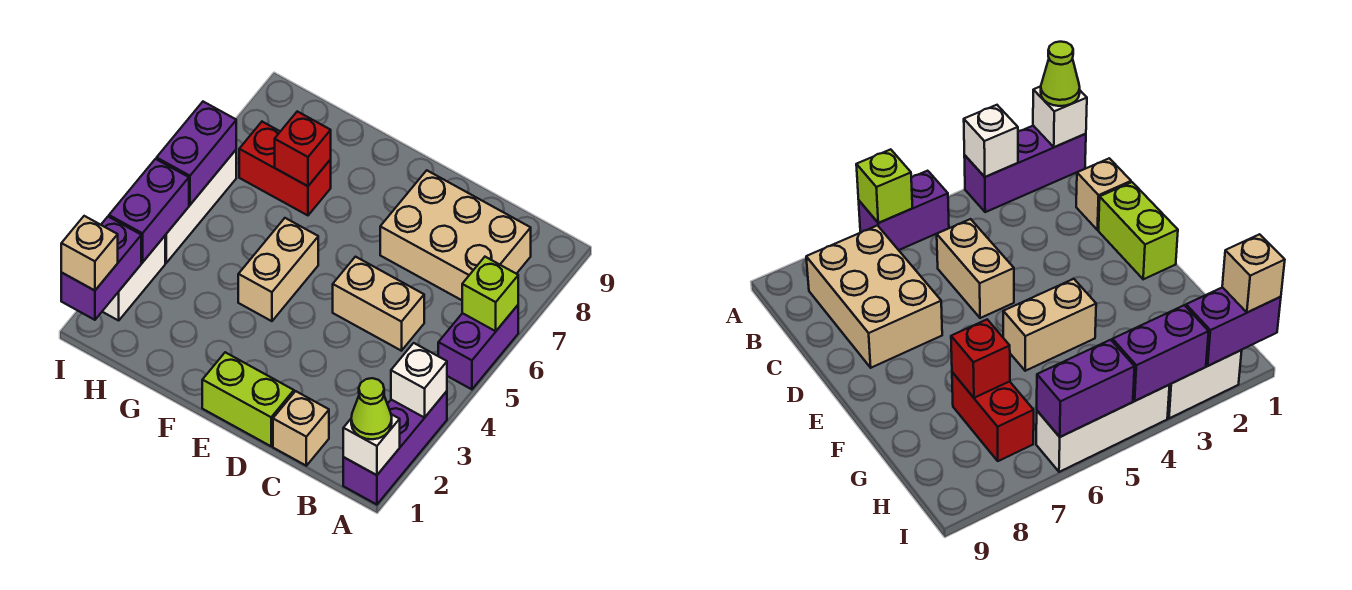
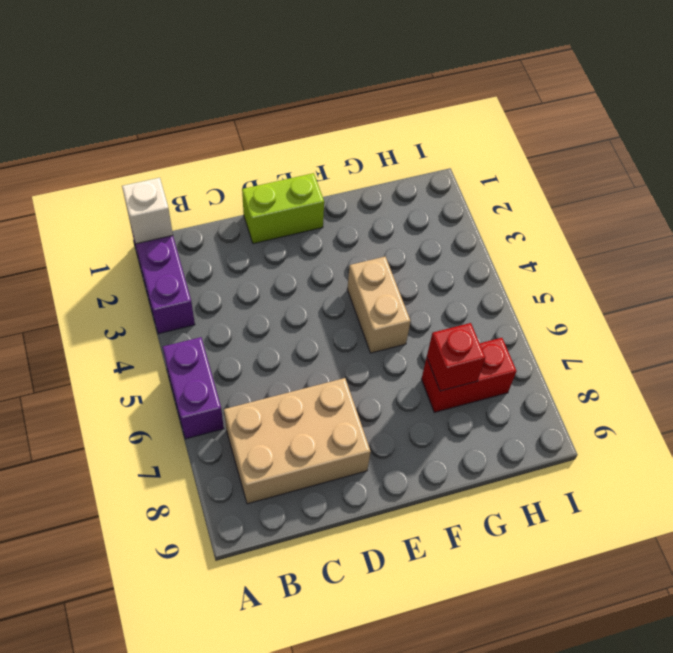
none -> tan 1x1 brick [273,391,329,466]
none -> tan 1x2 brick [333,257,424,351]
none -> white 1x2 brick [102,236,165,320]

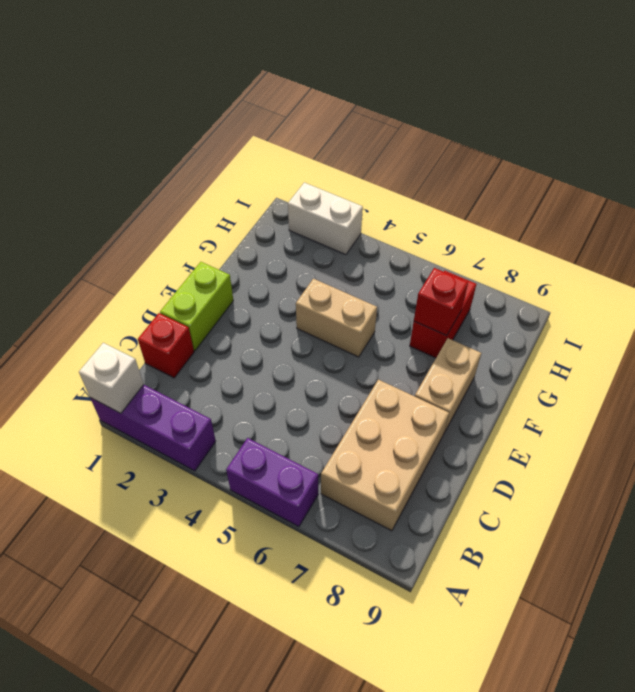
red 1x1 brick [138,313,194,378] -> tan 1x1 brick [273,391,329,466]
tan 1x2 brick [415,338,481,433] -> tan 1x2 brick moved to [333,257,424,351]
none -> white 1x3 brick [165,150,236,263]
none -> white 1x1 brick [391,343,447,418]
none -> lime 1x1 brick [462,257,518,331]

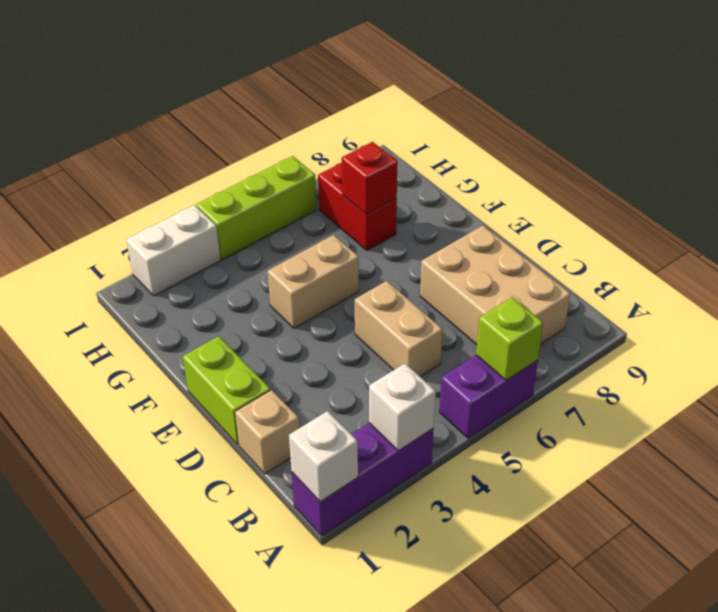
lime 1x3 brick [196,156,317,260] -> white 1x3 brick [165,150,236,263]
none -> purple 1x2 brick [61,217,141,320]
none -> purple 1x2 brick [109,159,189,262]
none -> purple 1x2 brick [157,102,236,205]

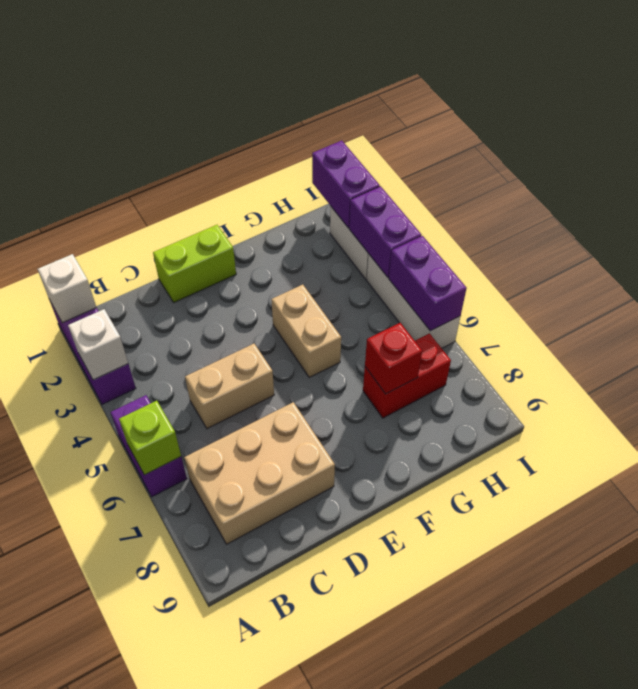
none -> tan 1x1 brick [273,391,329,466]
none -> lime 1x1 cone [351,378,392,439]
none -> tan 1x1 brick [61,216,118,291]

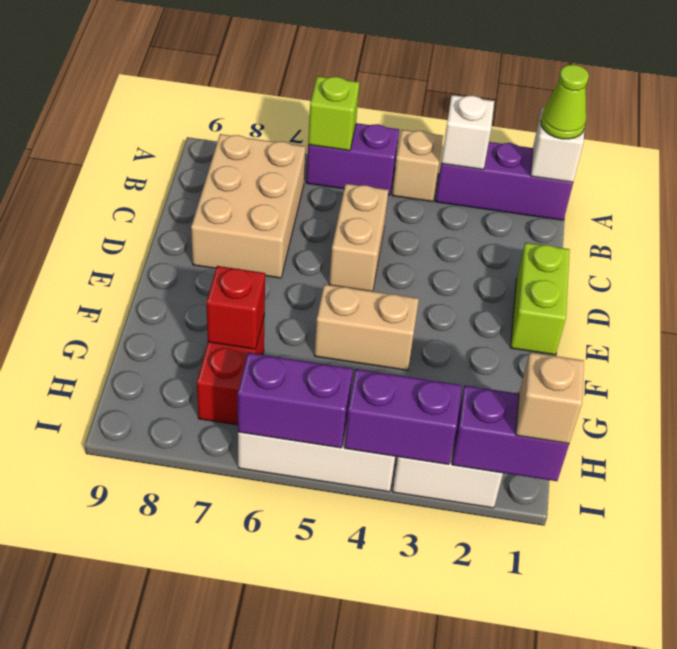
tan 1x1 brick [392,130,443,202] -> tan 1x1 brick moved to [273,391,329,466]

